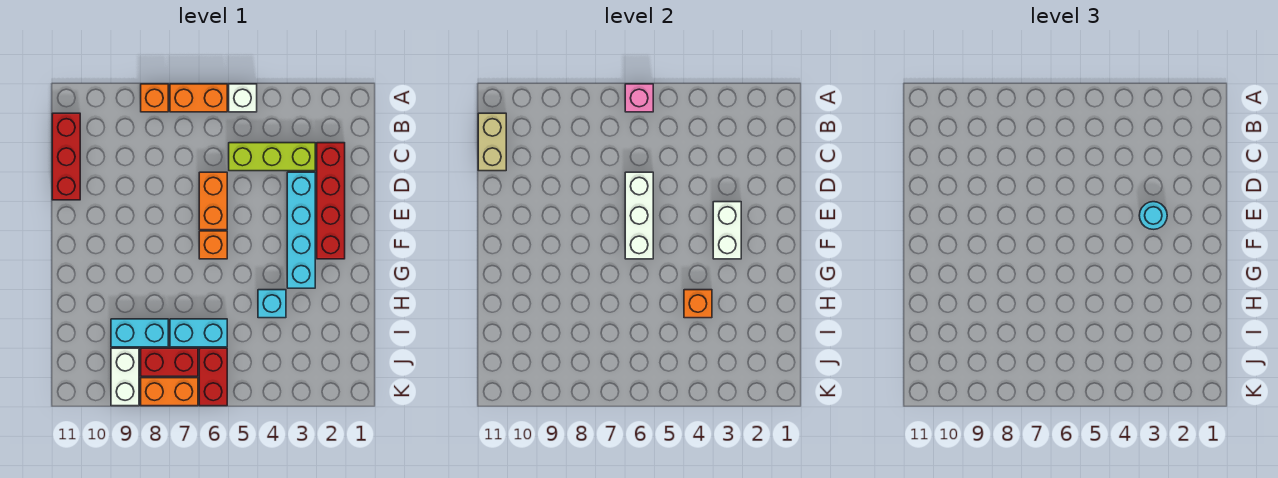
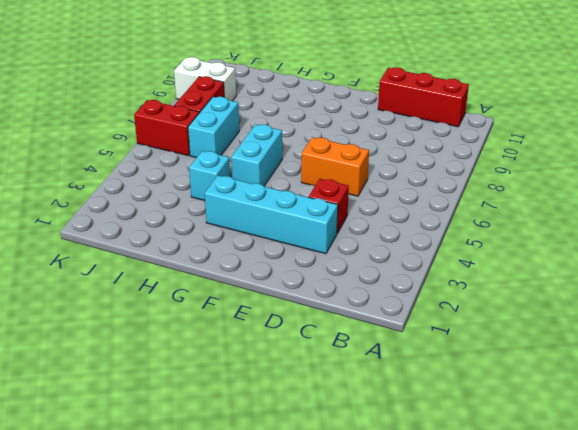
red 1x1 brick [309,179,349,233] -> none
cyan 1x2 brick [231,124,282,186] -> cyan 1x2 brick moved to [111,319,168,347]
none -> white 1x1 brick [229,84,257,112]
none -> orange 1x2 brick [170,84,227,112]
none -> orange 1x1 brick [141,84,168,112]

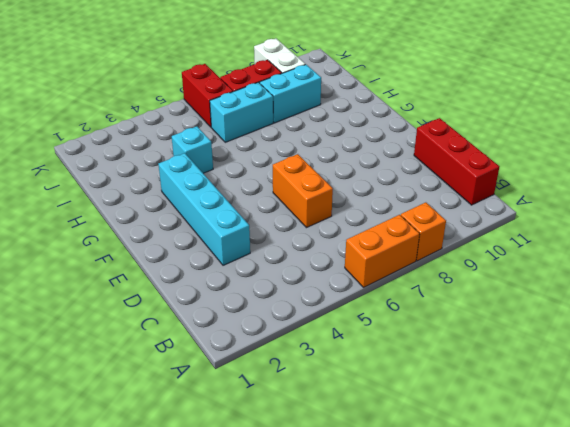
none -> white 1x1 brick [229,84,257,112]
none -> red 1x4 brick [317,143,345,259]
none -> lime 1x3 brick [229,143,315,171]

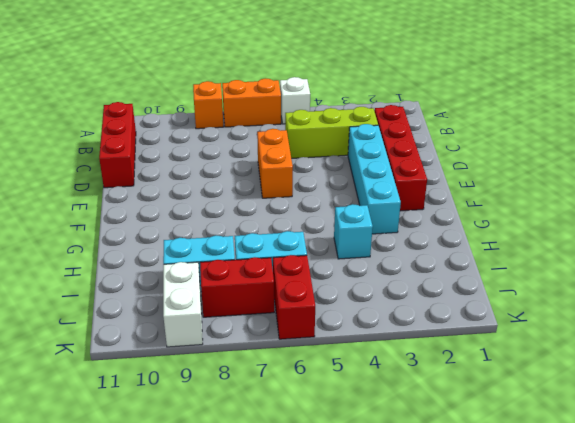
none -> orange 1x1 brick [199,231,227,259]
none -> orange 1x2 brick [141,378,198,406]
none -> pink 1x1 brick [625,84,653,112]

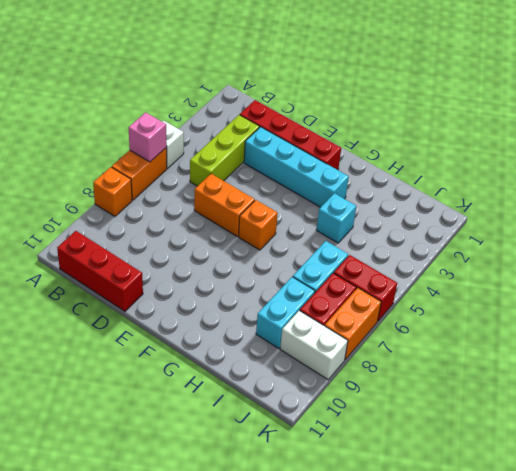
none -> tan 1x2 brick [478,113,506,171]
none -> white 1x3 brick [625,172,653,259]
none -> white 1x2 brick [713,202,741,259]

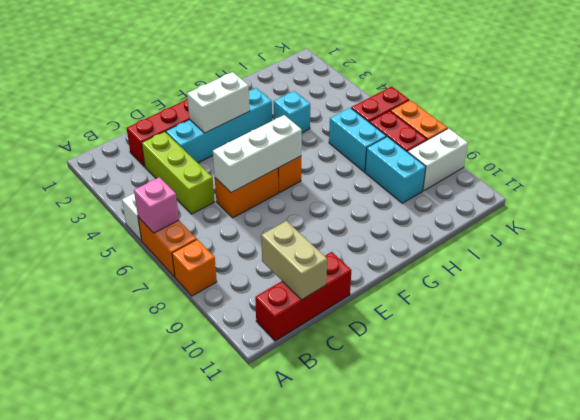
tan 1x2 brick [261,221,327,300] -> tan 1x2 brick turned to [478,113,506,171]
none -> orange 1x1 brick [684,290,712,318]
none -> cyan 1x1 round brick [1139,202,1167,229]

